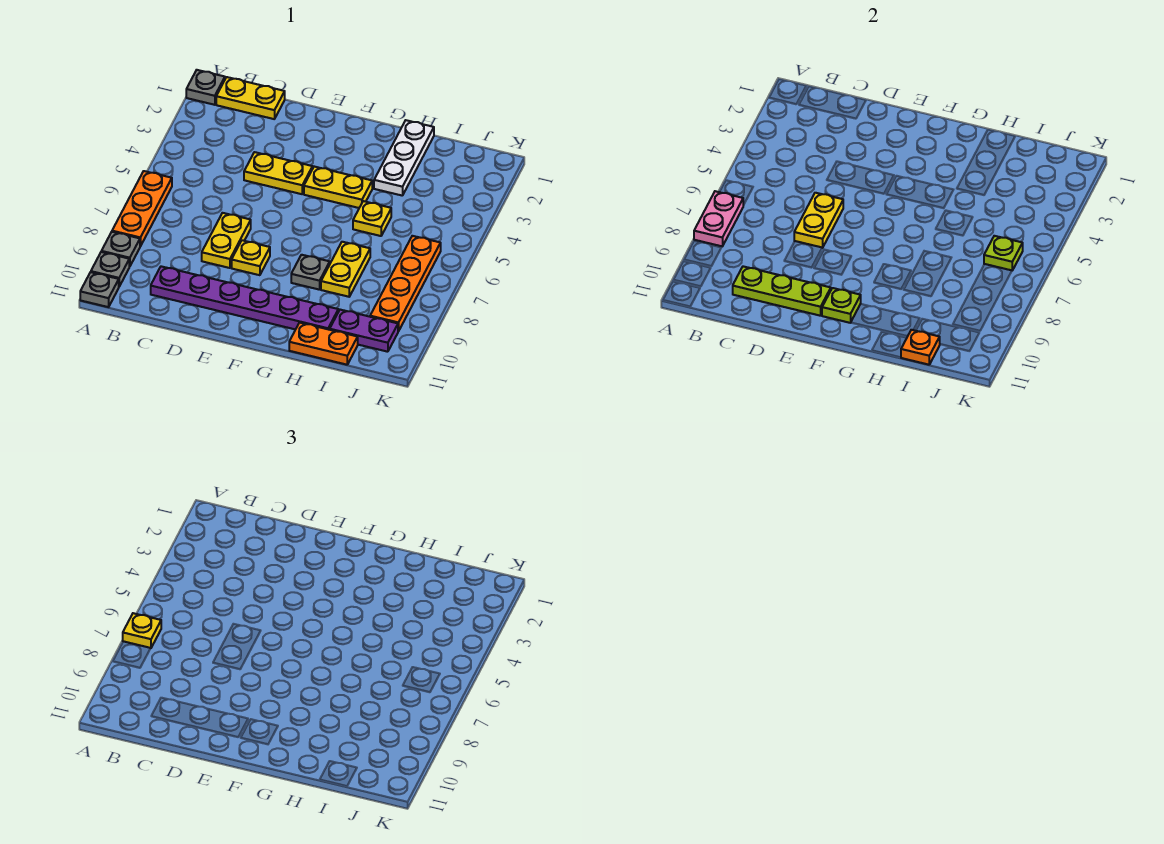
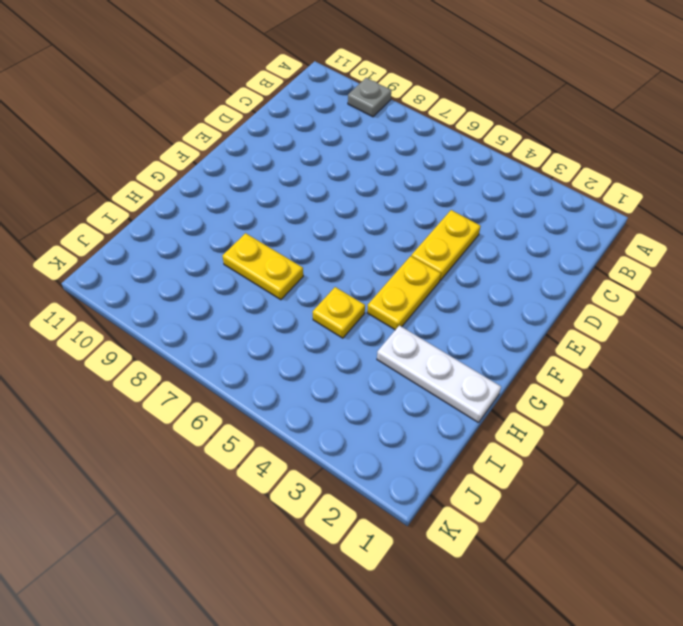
none -> grey 1x1 plate [186,70,225,105]
none -> orange 1x3 plate [112,171,172,246]
none -> grey 1x1 plate [91,252,129,286]

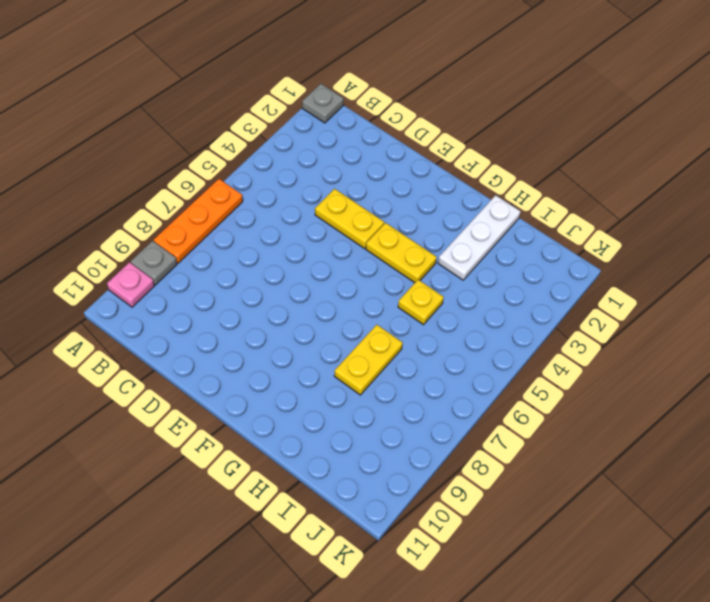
pink 1x1 plate [107,262,154,307] -> grey 1x1 plate [91,252,129,286]
none -> grey 1x1 plate [80,272,119,307]
none -> yellow 1x2 plate [216,77,285,119]
none -> purple 1x6 plate [151,266,338,330]

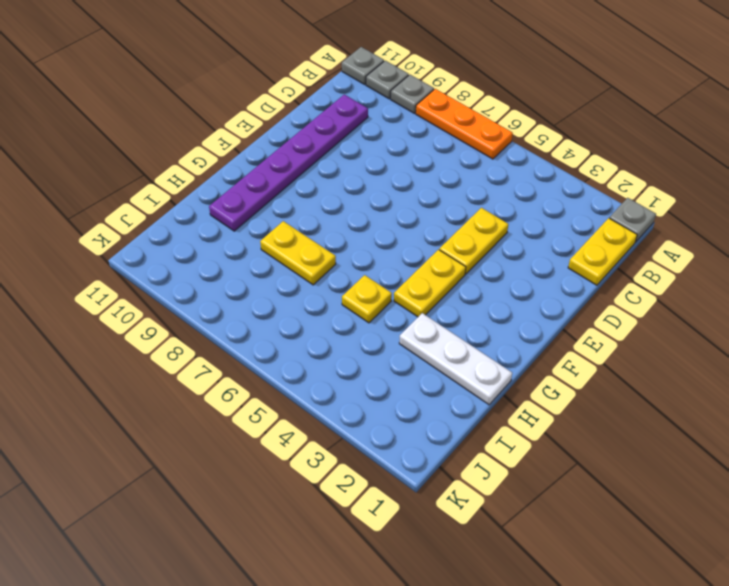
none -> yellow 1x2 plate [202,213,251,268]
none -> yellow 1x1 plate [232,240,270,275]
none -> grey 1x1 plate [291,255,330,290]

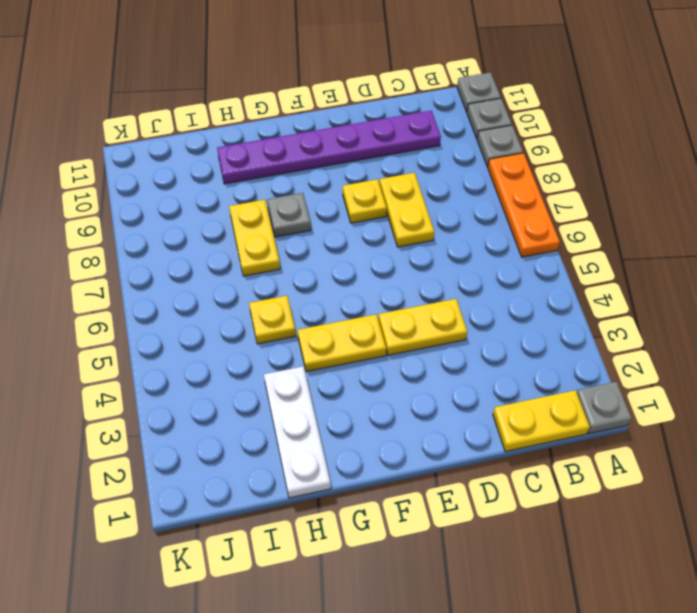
none -> orange 1x2 plate [289,323,358,365]
none -> purple 1x2 plate [330,310,398,352]
none -> orange 1x4 plate [370,236,441,331]

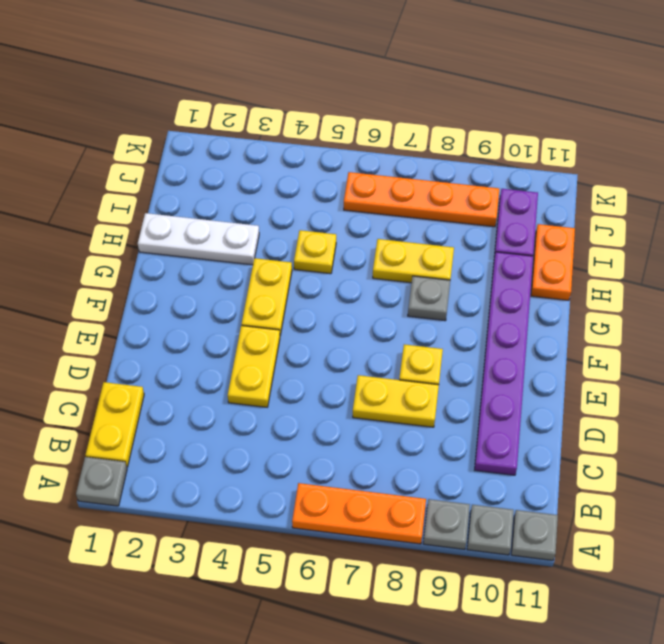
none -> pink 1x2 plate [694,191,743,246]
none -> lime 1x3 plate [733,266,831,316]
none -> yellow 1x2 plate [794,193,843,248]

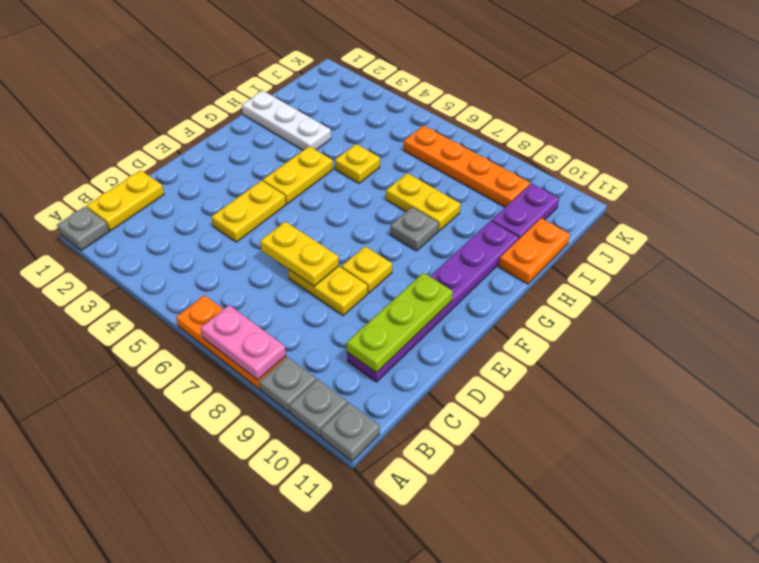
none -> lime 1x1 plate [822,288,861,323]
none -> orange 1x1 plate [901,330,940,365]
none -> lime 1x1 plate [984,236,1023,270]

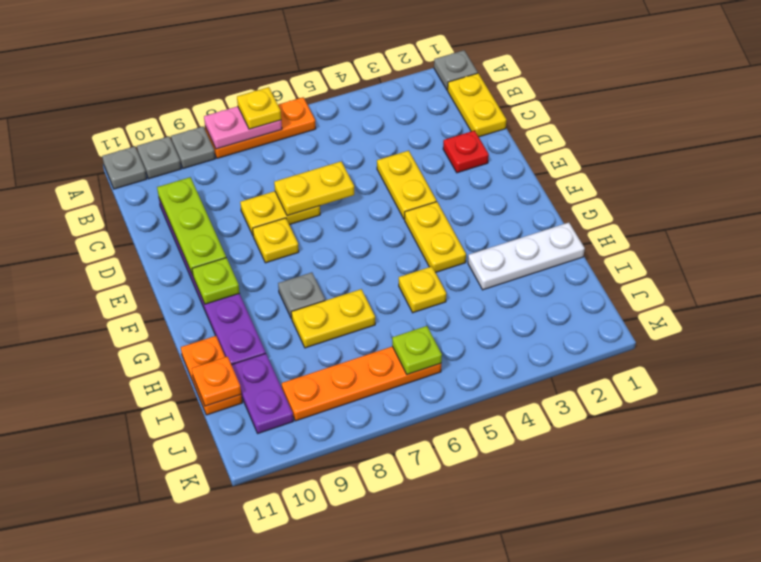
red 1x1 plate [443,131,489,173] -> none

